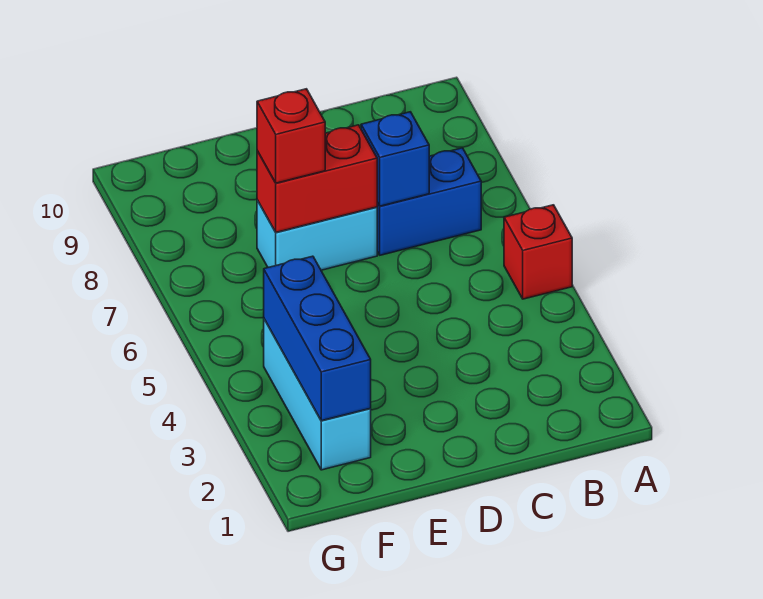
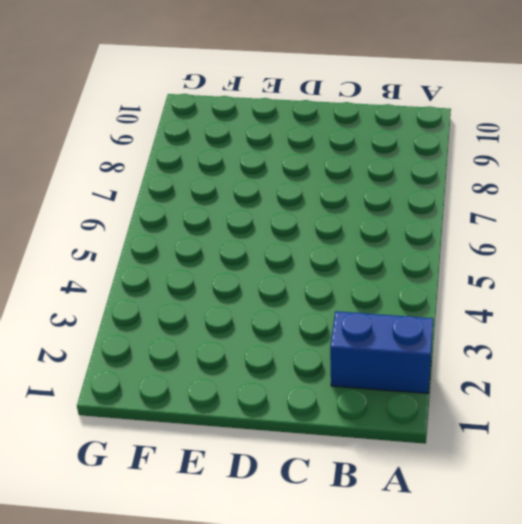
blue 1x2 brick [330,311,433,394] -> blue 1x2 brick moved to [377,148,481,255]
none -> red 1x1 brick [504,205,572,299]
none -> cyan 1x2 brick [257,200,377,270]

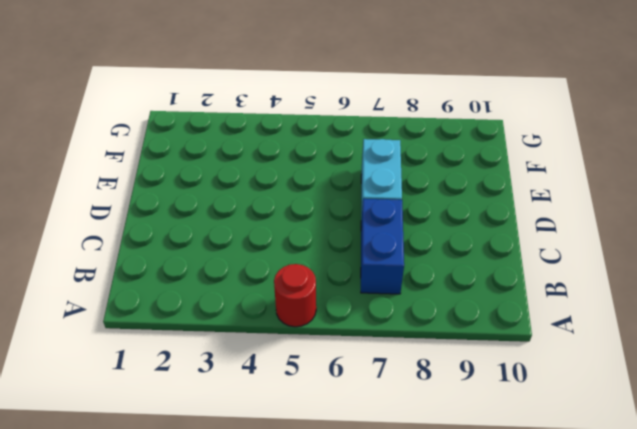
red 1x1 round brick [274,264,316,327] -> red 1x1 brick [504,205,572,299]
none -> cyan 1x3 brick [264,319,371,470]
none -> blue 1x1 brick [361,112,429,206]

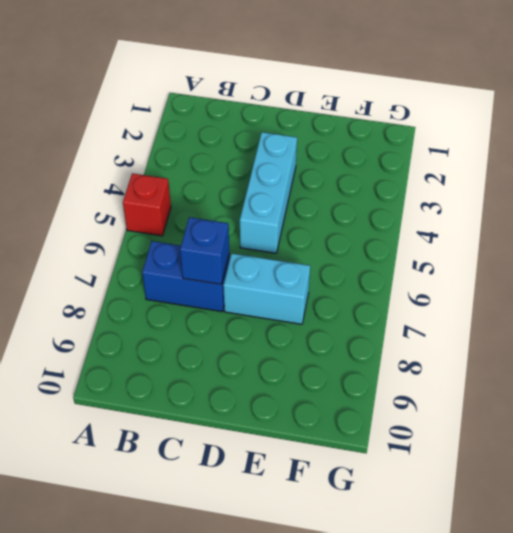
cyan 1x3 brick [240,132,297,253] -> cyan 1x3 brick moved to [264,319,371,470]
none -> red 1x2 brick [257,125,377,232]
none -> blue 1x3 brick [264,256,371,421]

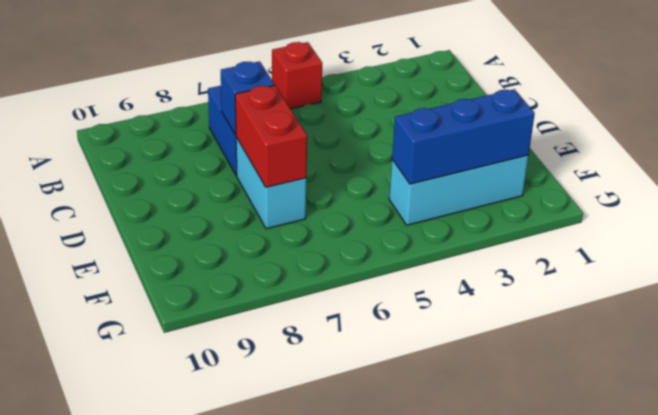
none -> red 1x1 brick [257,89,325,183]

